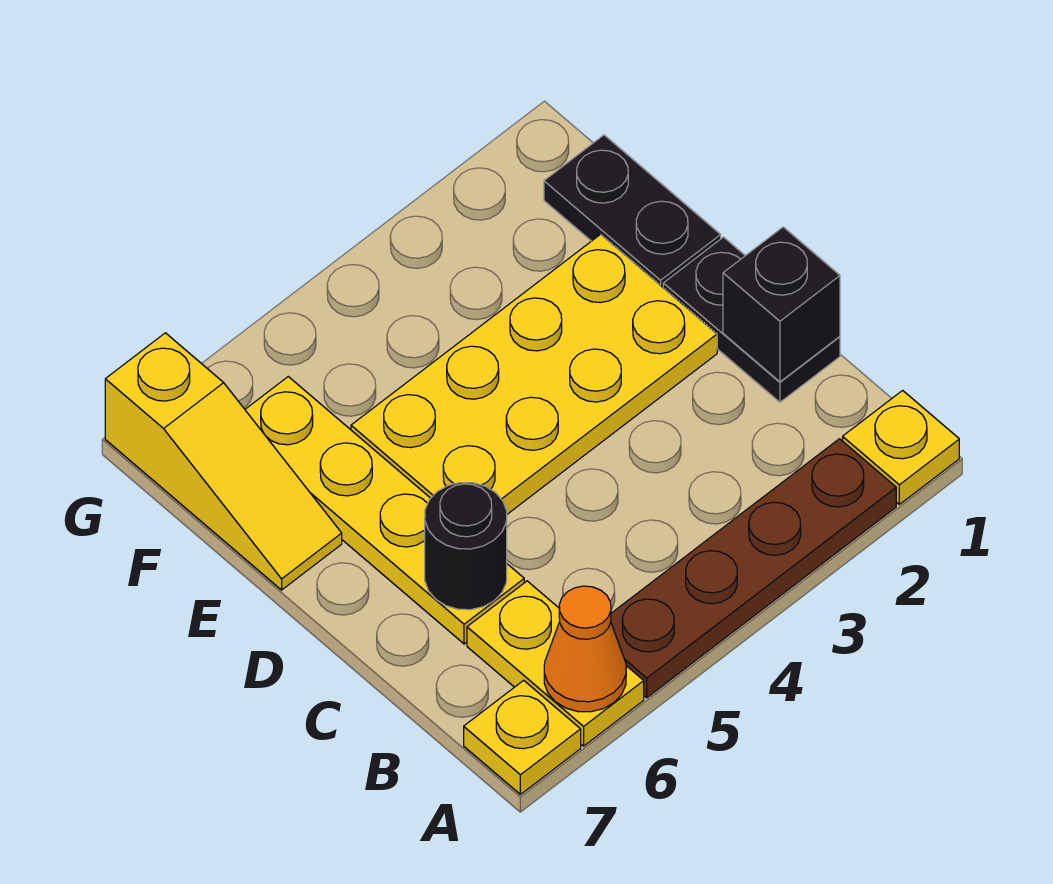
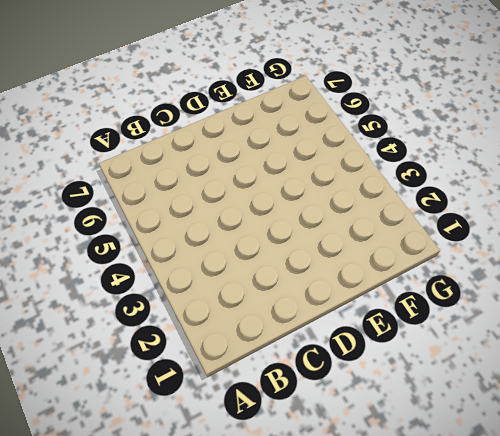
none -> yellow 1x1 plate [843,390,959,504]
none -> brown 1x4 plate [611,439,896,698]
none -> yellow 1x2 plate [467,581,644,746]

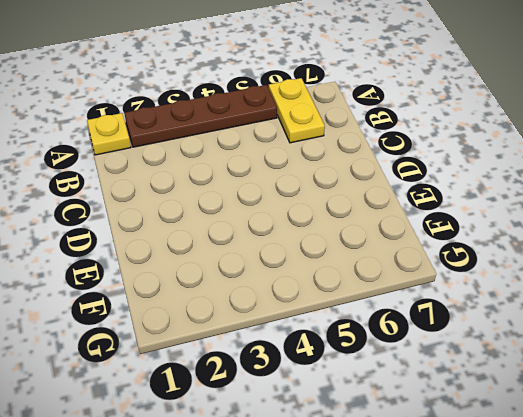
none -> yellow 1x1 plate [464,680,581,794]
none -> black 1x2 plate [663,237,840,402]
none -> yellow 1x4 plate [245,377,524,644]

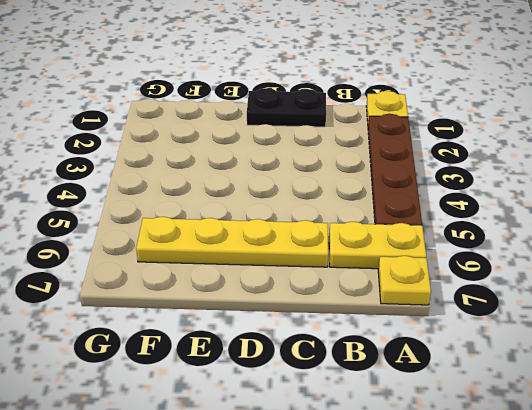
none -> yellow 2x4 plate [351,234,717,514]
none -> black 1x2 plate [544,135,721,287]
none -> yellow 1x3 slope [105,333,342,590]

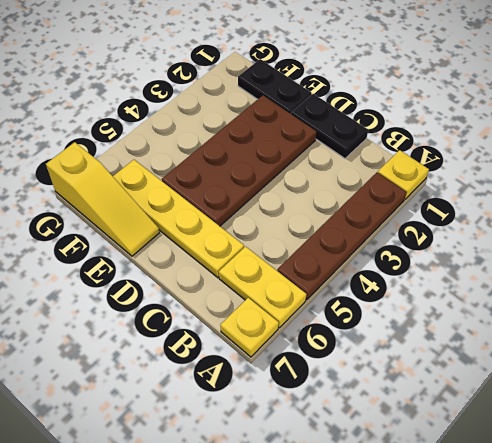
brown 2x4 plate [162,95,316,226] -> yellow 2x4 plate [351,234,717,514]
none -> orange 1x1 cone [544,586,626,712]
none -> black 1x1 brick [723,227,840,382]
none -> black 1x1 round brick [425,483,507,610]

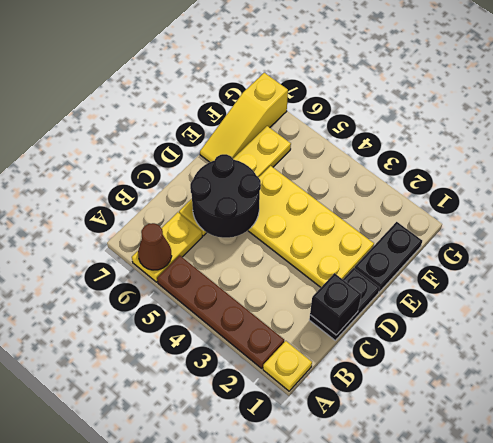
brown 1x1 cone [138,223,172,270] -> orange 1x1 cone [544,586,626,712]
black 2x2 round brick [190,154,261,238] -> black 1x1 round brick [425,483,507,610]
none -> yellow 1x1 plate [464,680,581,794]

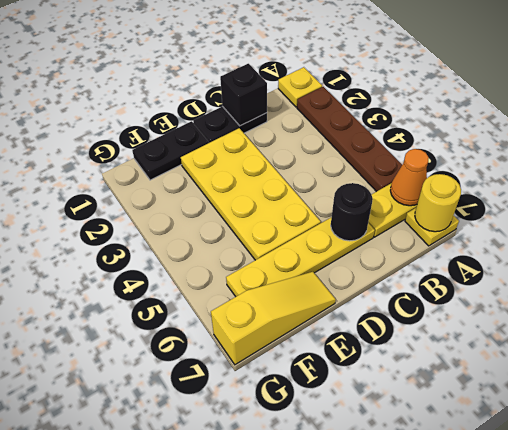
yellow 1x1 round brick [415,174,461,232] -> none

